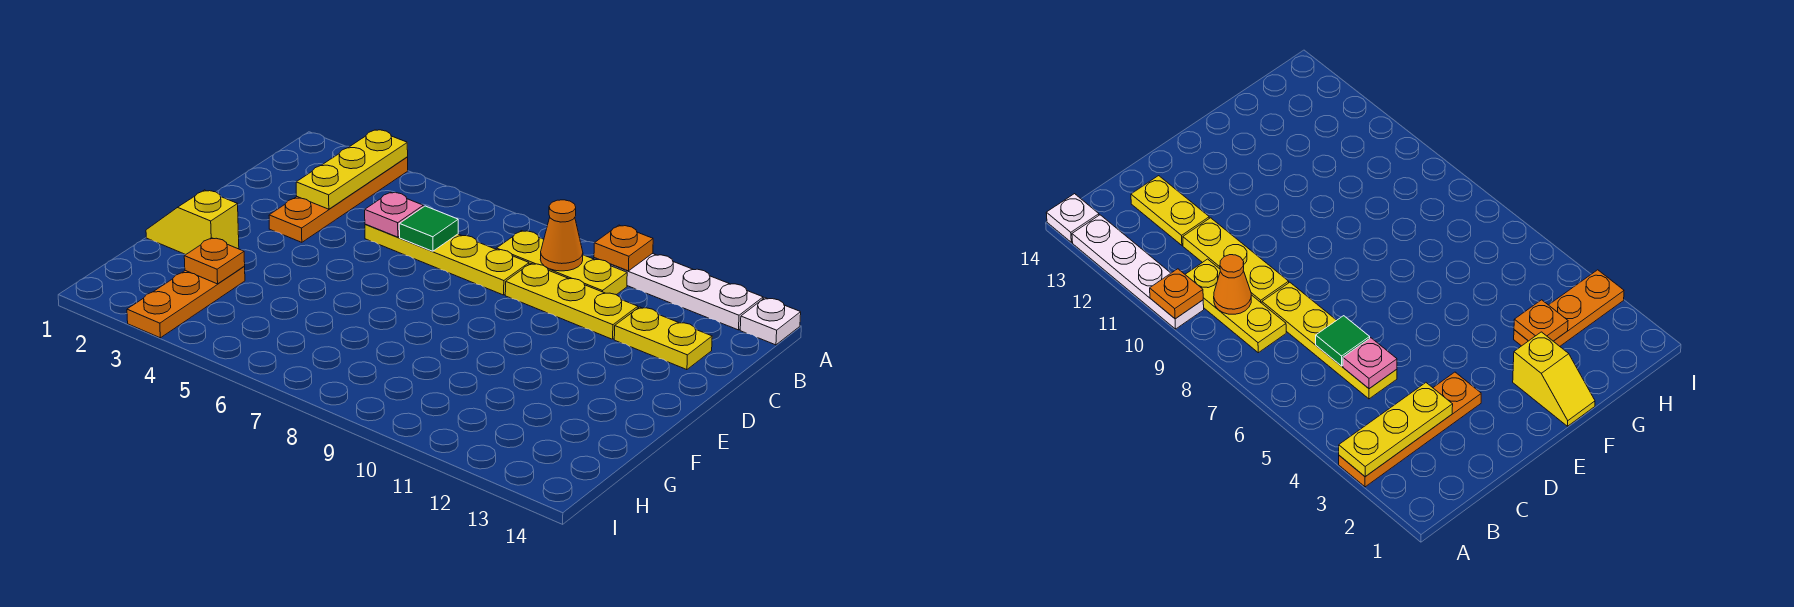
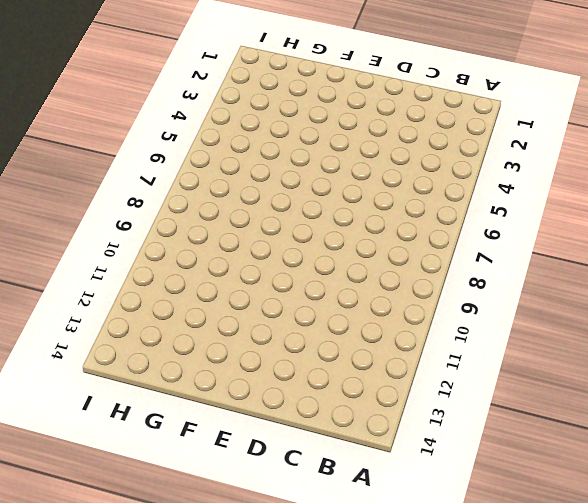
none -> orange 1x4 plate [269,157,408,242]
none -> white 1x4 plate [594,253,763,330]
none -> white 1x1 plate [740,298,801,345]

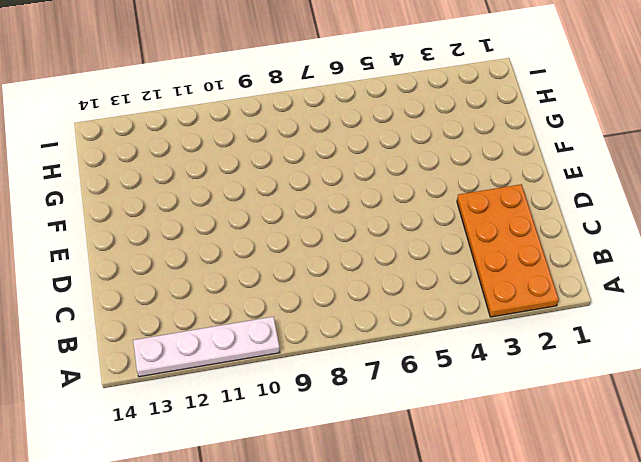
orange 2x4 plate [457,184,559,317] -> orange 1x4 plate [269,157,408,242]
none -> white 1x1 plate [740,298,801,345]
none -> yellow 1x3 plate [496,231,627,295]
none -> yellow 1x4 plate [365,224,529,295]

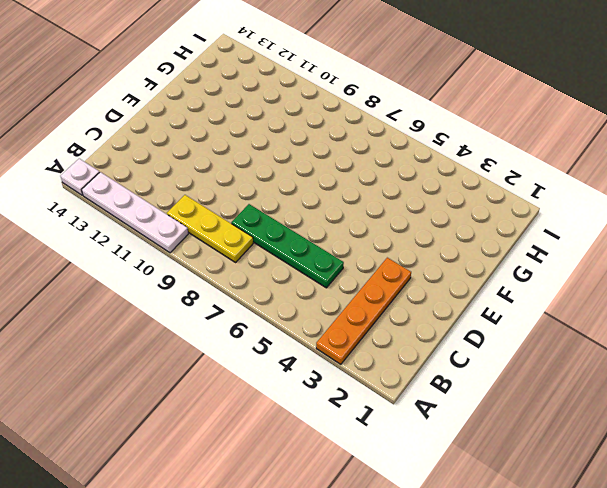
green 1x4 plate [231,204,344,288] -> yellow 1x4 plate [365,224,529,295]
none -> yellow 1x3 plate [505,264,638,339]
none -> yellow 1x2 plate [614,307,712,370]
none -> yellow 1x2 slope [146,190,239,255]

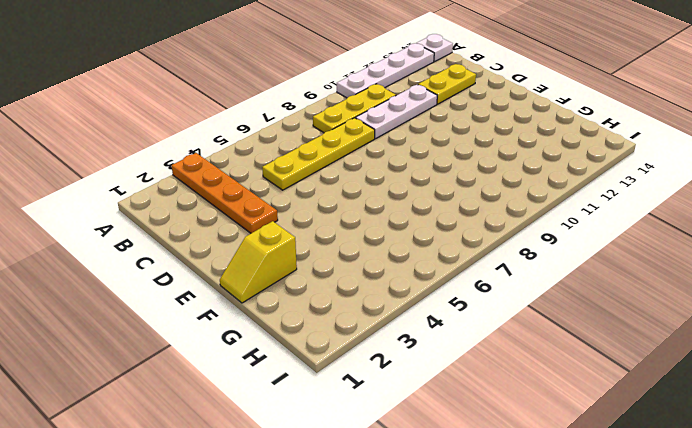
white 1x3 plate [356,85,437,139] -> yellow 1x3 plate [505,264,638,339]
none -> orange 1x3 plate [127,267,245,338]
none -> yellow 1x3 plate [296,130,408,209]
none -> orange 1x1 plate [594,225,653,271]

